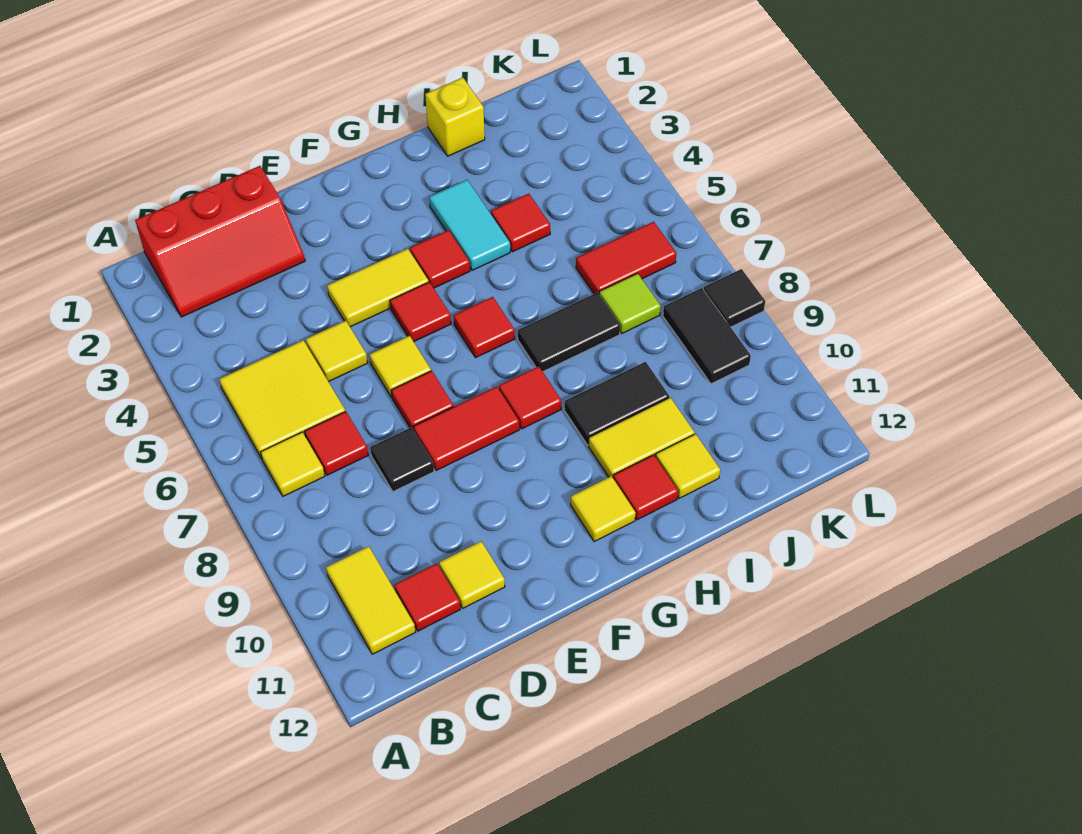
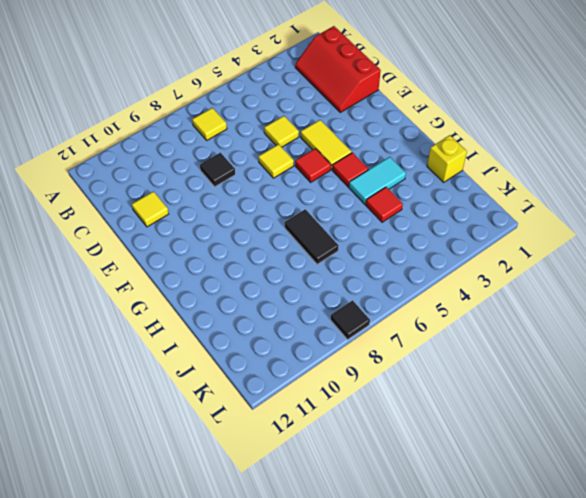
none -> yellow 2x2 tile [219,340,345,459]
none -> yellow 1x2 tile [326,546,415,654]
none -> red 1x1 tile [305,411,368,475]
none -> red 1x1 tile [394,563,460,631]

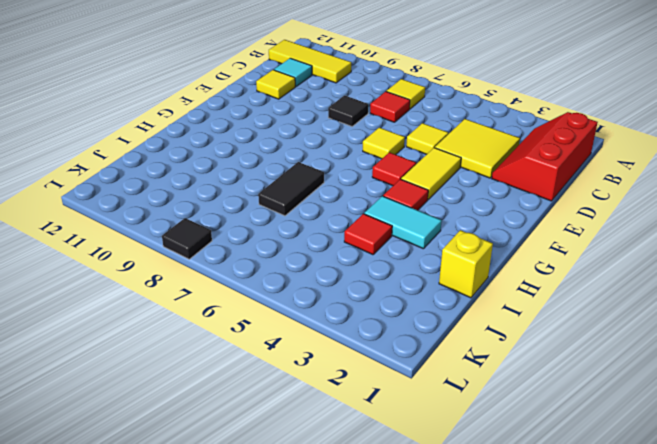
yellow 1x3 tile [269,40,351,83] -> yellow 1x2 tile [326,546,415,654]
yellow 2x2 tile [435,119,520,178] -> yellow 2x2 tile moved to [219,340,345,459]
cyan 1x1 tile [274,58,312,87] -> red 1x1 tile [394,563,460,631]
none -> red 1x1 tile [391,371,454,430]
none -> red 1x2 tile [414,386,519,471]
none -> red 1x1 tile [454,297,515,358]
none -> red 1x1 tile [499,366,561,429]

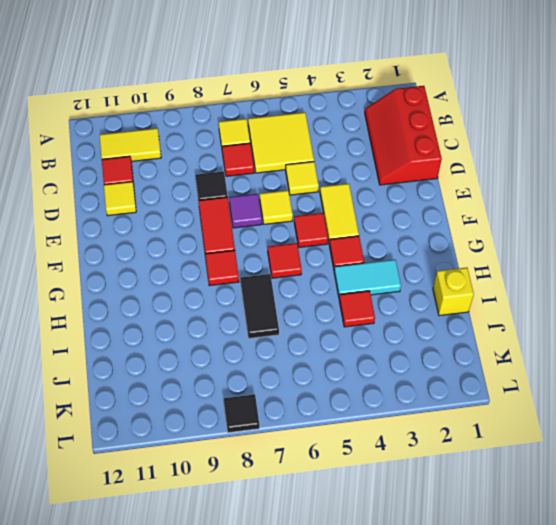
purple 1x1 tile [229,194,262,228] -> red 1x1 tile [391,371,454,430]
none -> yellow 1x1 tile [571,476,636,542]
none -> black 1x2 tile [564,362,669,445]
none -> yellow 1x2 tile [589,398,694,477]
none -> red 1x1 tile [613,455,678,520]

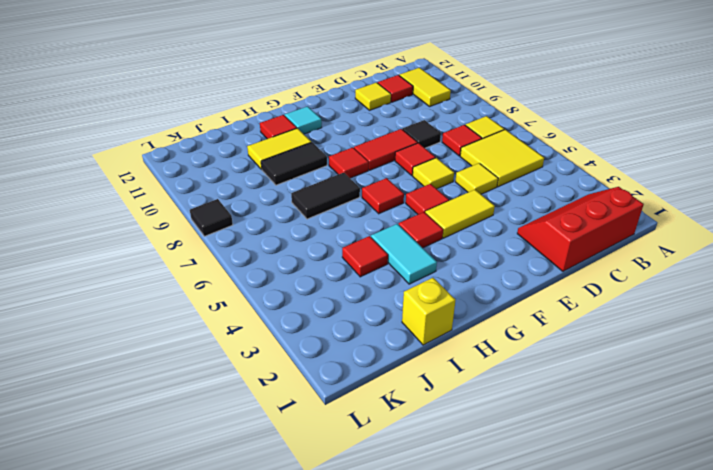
cyan 1x1 tile [285,106,322,134] -> yellow 1x1 tile [571,476,636,542]
none -> yellow 1x1 tile [656,434,720,498]
none -> red 1x2 tile [576,222,676,294]
none -> lime 1x1 tile [599,273,661,333]
none -> black 1x2 tile [663,288,751,384]

